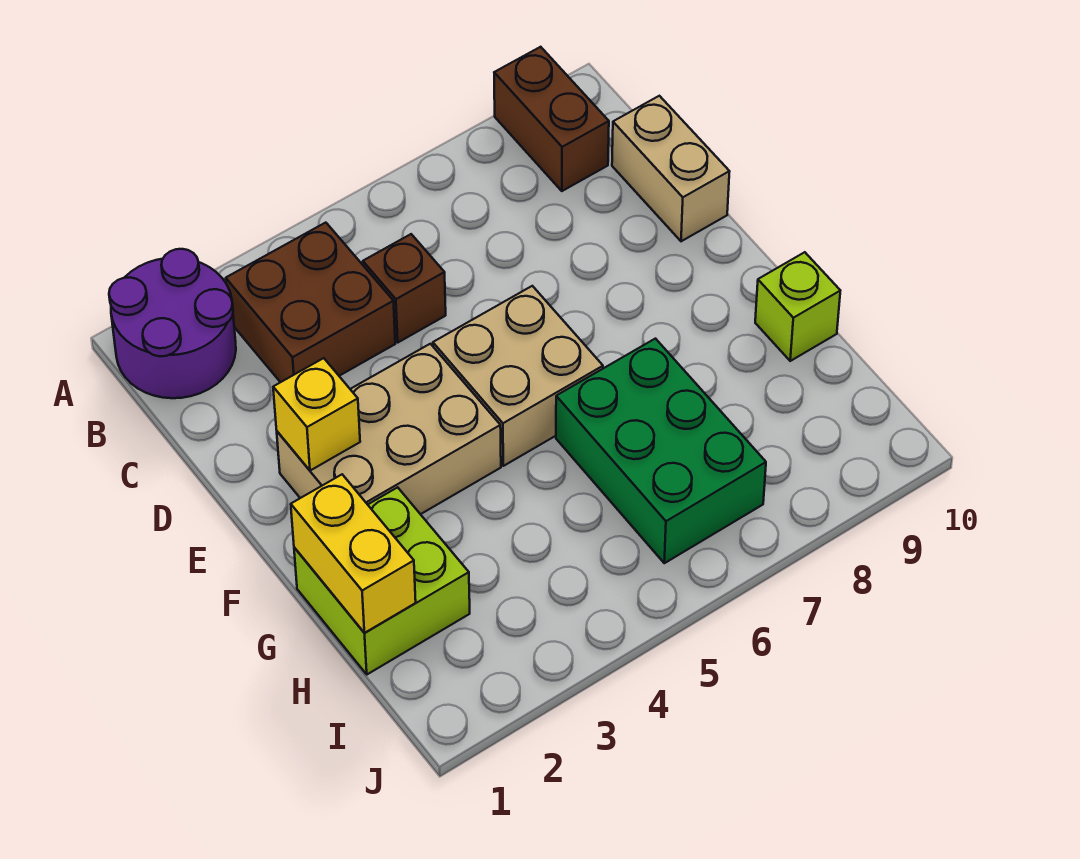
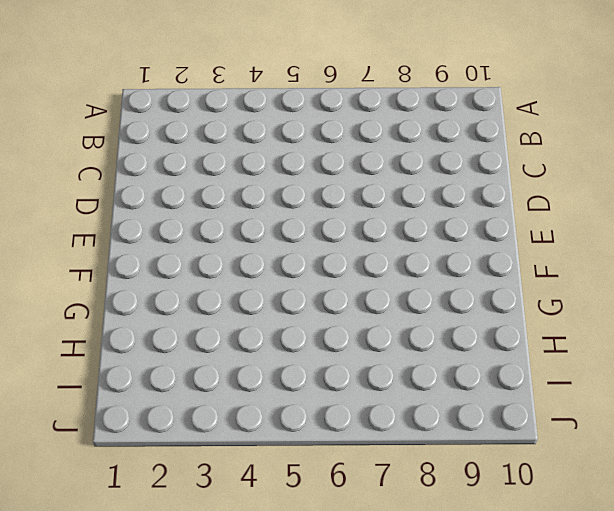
none -> purple 2x2 round brick [109,249,236,398]
none -> brown 1x2 brick [494,47,609,191]
none -> brown 2x2 brick [226,223,395,382]

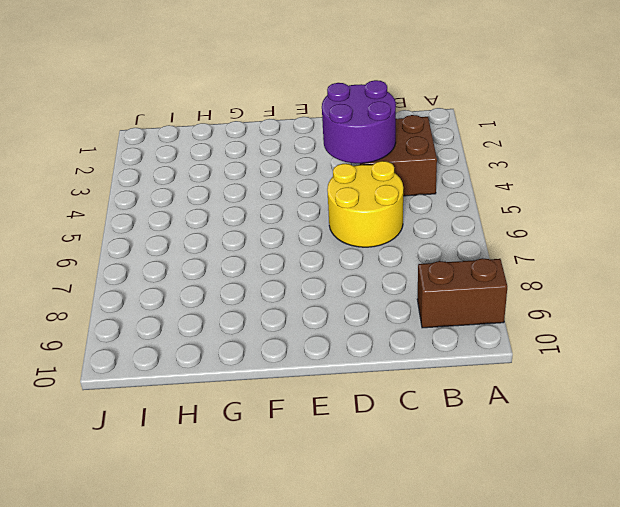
purple 2x2 round brick [322,80,396,163] -> purple 2x2 round brick moved to [109,249,236,398]
yellow 2x2 round brick [327,161,403,247] -> brown 1x1 brick [363,234,446,342]
none -> tan 1x2 brick [612,96,730,241]
none -> tan 2x3 brick [277,344,501,514]
none -> tan 2x2 brick [433,286,603,466]

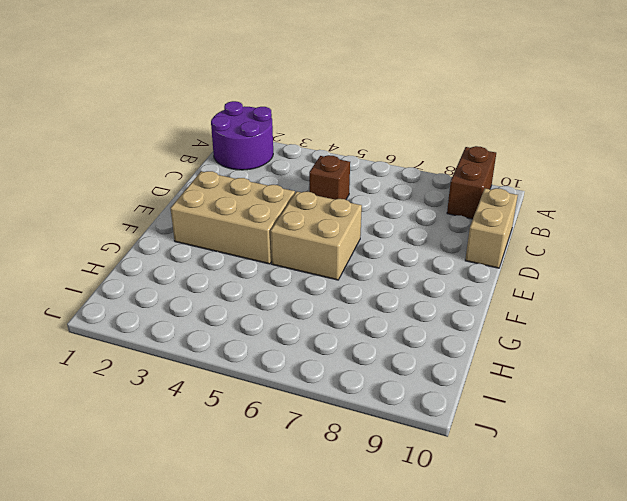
none -> brown 2x2 brick [226,223,395,382]
none -> lime 2x2 brick [294,487,470,674]
none -> green 2x3 brick [556,339,766,563]

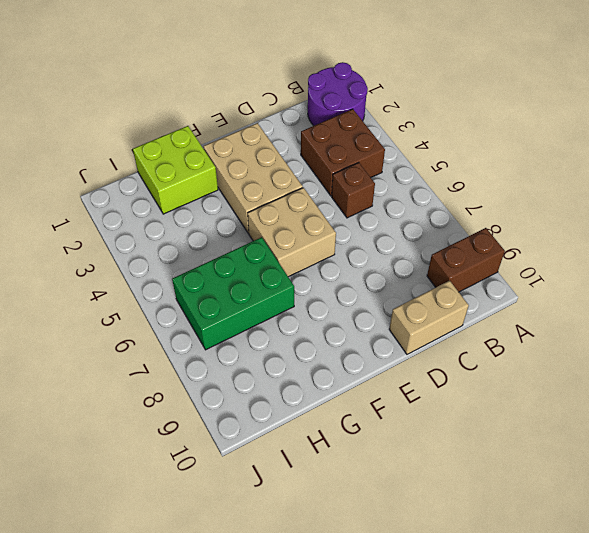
none -> lime 1x1 brick [755,252,840,361]
none -> yellow 1x1 brick [273,358,360,471]
none -> yellow 1x2 brick [291,475,416,633]

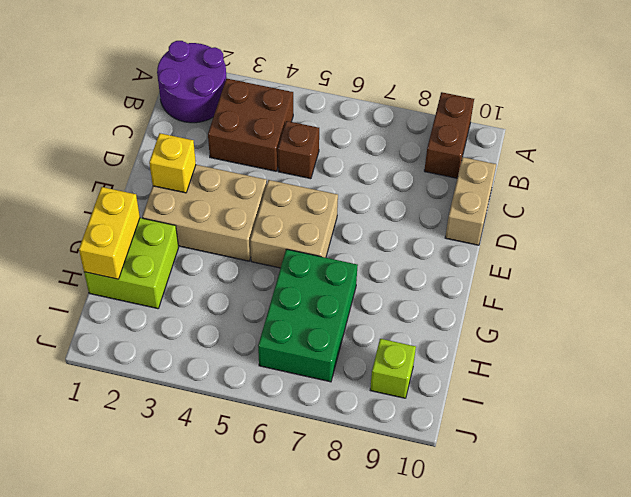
lime 1x1 brick [370,339,416,398] -> lime 1x1 brick moved to [755,252,840,361]

